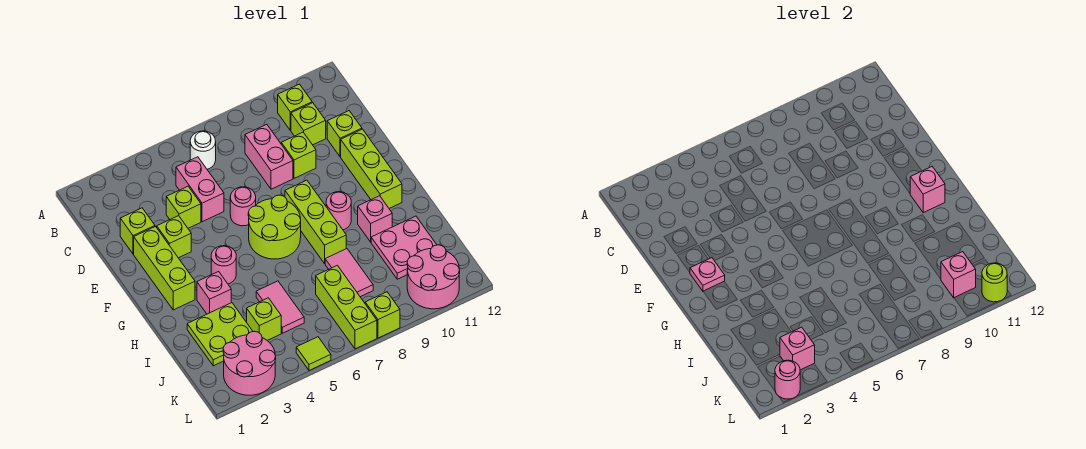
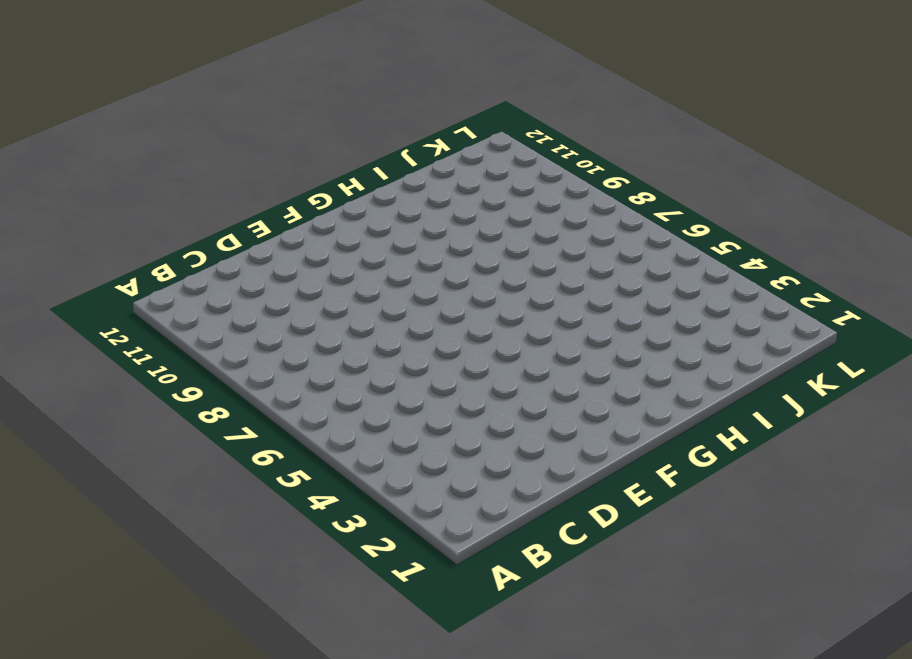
none -> white 1x1 round brick [190,131,216,169]
none -> lime 1x1 brick [278,84,312,130]
none -> pink 1x2 brick [176,157,224,222]
none -> pink 1x2 brick [245,124,293,189]

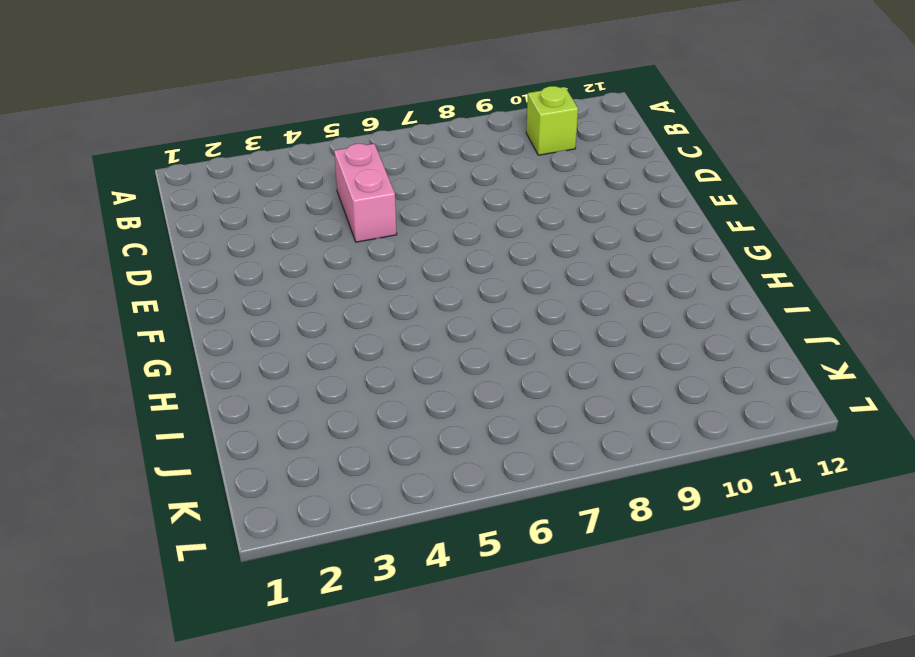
none -> white 1x1 round brick [190,131,216,169]
none -> pink 1x2 brick [245,124,293,189]
none -> lime 1x1 brick [291,103,326,145]
none -> lime 1x1 brick [120,208,155,254]

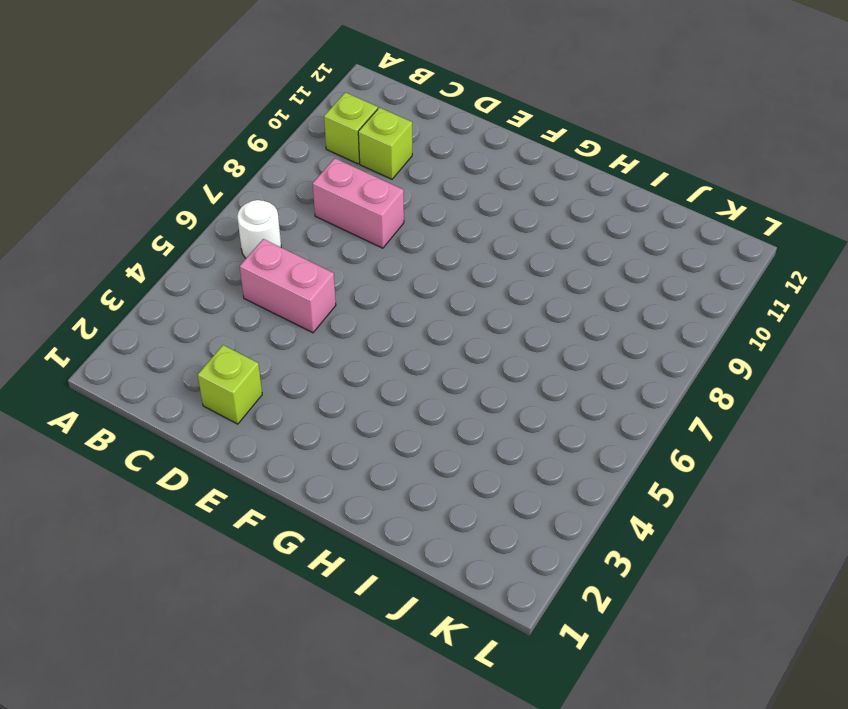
none -> lime 1x1 brick [166,186,201,228]
none -> lime 1x1 brick [281,132,316,178]
none -> lime 1x1 brick [327,111,362,157]
none -> lime 1x3 brick [134,227,195,310]

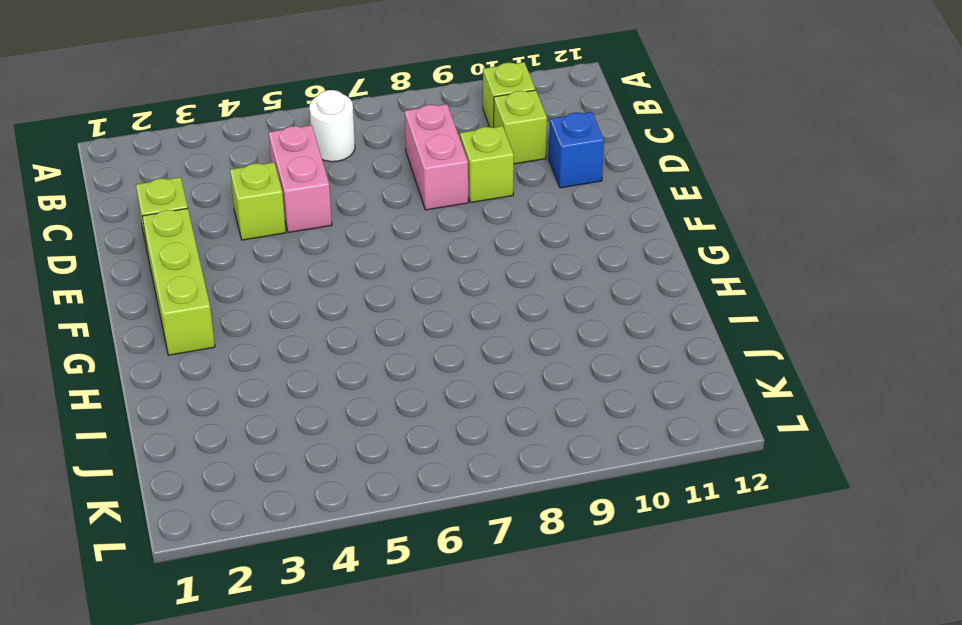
blue 1x1 brick [549,112,604,188] -> lime 1x1 brick [327,111,362,157]
none -> lime 1x1 brick [157,216,191,258]
none -> pink 1x1 round brick [230,187,256,226]
none -> lime 1x3 brick [341,129,402,208]
none -> lime 2x2 round brick [248,195,301,259]

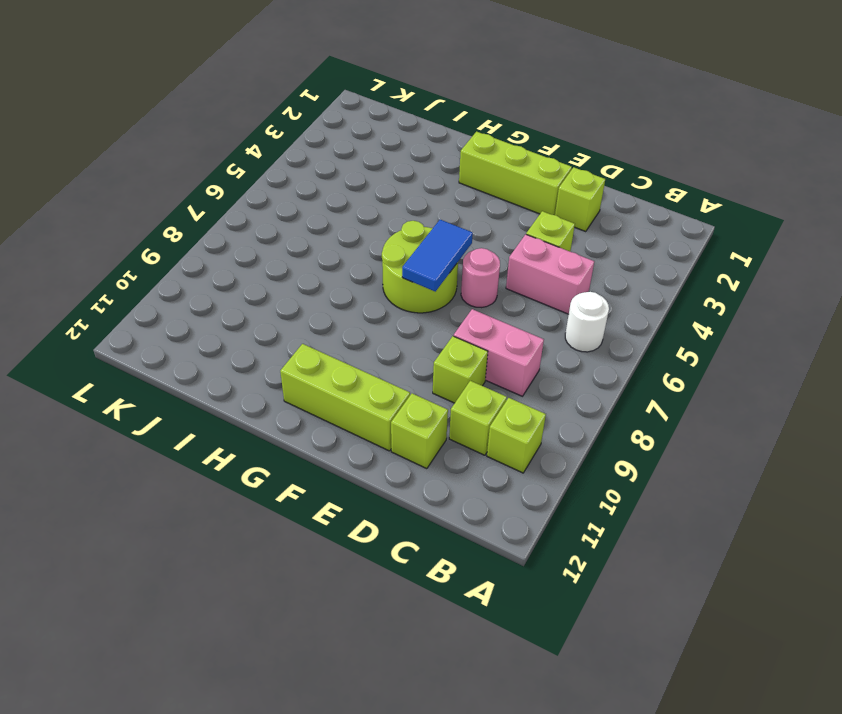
blue 1x2 tile [402,220,473,292] -> none
none -> lime 1x1 brick [157,216,191,258]
none -> lime 1x3 brick [285,180,346,263]
none -> pink 1x1 round brick [211,246,236,284]
none -> pink 1x1 round brick [326,192,351,230]

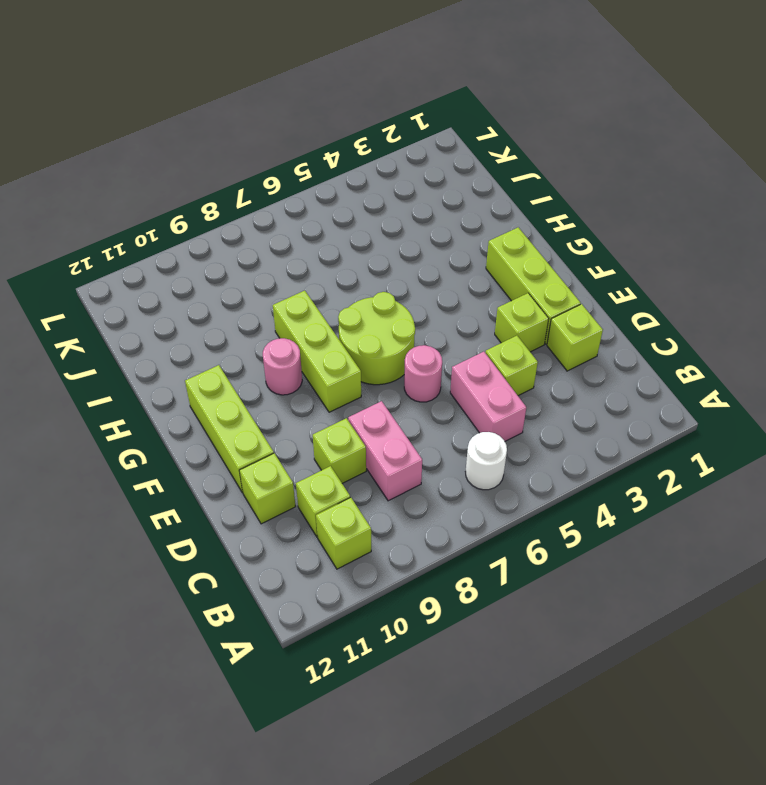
none -> pink 1x1 round brick [211,246,236,284]
none -> pink 1x1 brick [197,271,231,314]
none -> pink 1x1 brick [358,196,392,242]
none -> lime 2x2 plate [187,303,253,366]

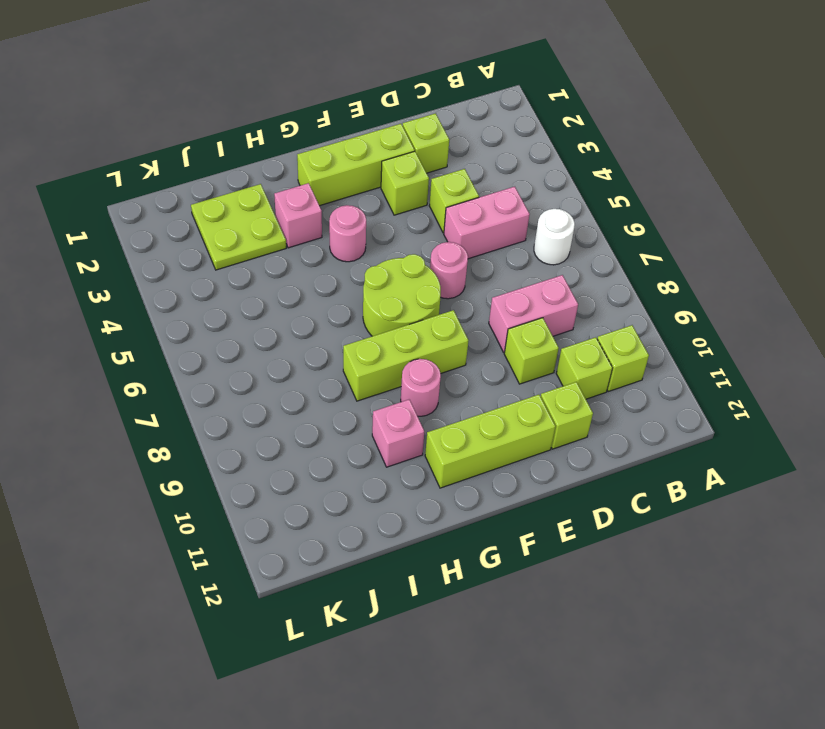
none -> pink 1x2 tile [256,281,304,333]
none -> pink 1x2 tile [325,249,373,297]
none -> pink 2x2 plate [371,216,437,279]
none -> lime 1x1 brick [247,298,281,340]

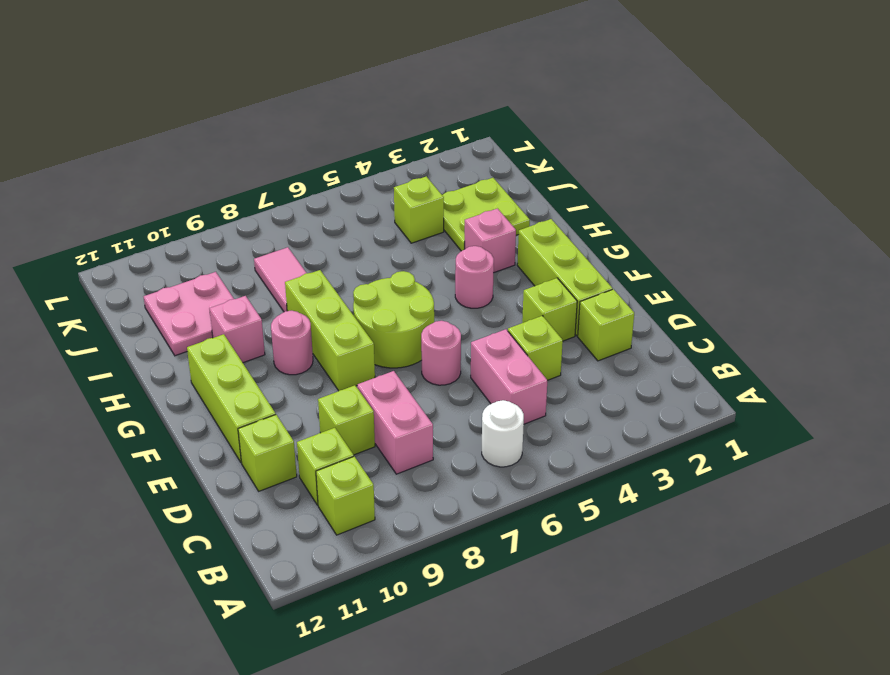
none -> pink 1x2 tile [256,281,304,333]
none -> lime 1x3 brick [316,265,377,349]
none -> pink 2x2 round brick [223,331,276,395]
none -> pink 2x2 round brick [407,245,460,309]

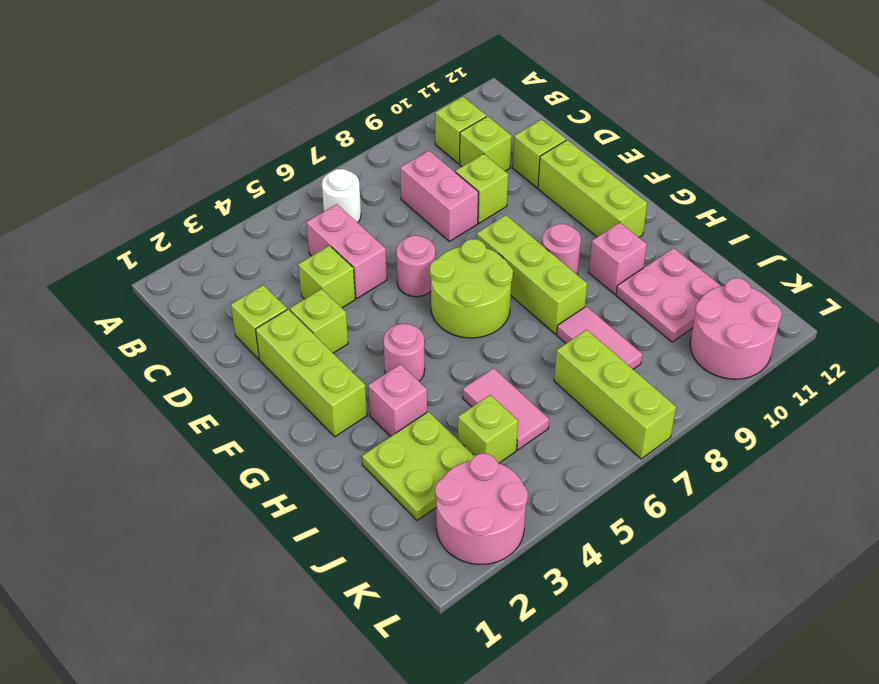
none -> lime 1x1 tile [296,337,331,370]
none -> lime 1x1 brick [365,292,400,338]
none -> pink 1x1 plate [690,258,725,291]
none -> pink 1x1 brick [910,167,945,213]

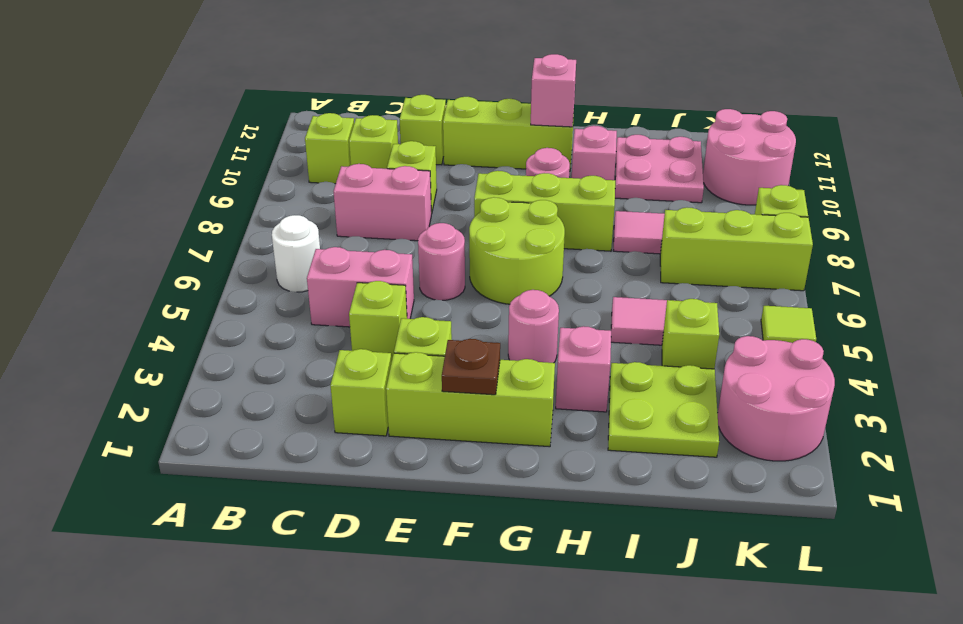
brown 1x1 plate [442,339,500,395] -> pink 1x1 plate [690,258,725,291]
none -> pink 1x1 brick [780,327,815,370]
none -> pink 1x1 brick [941,252,976,298]
none -> pink 1x1 round brick [775,360,800,399]
none -> lime 1x1 round brick [982,263,1007,302]

